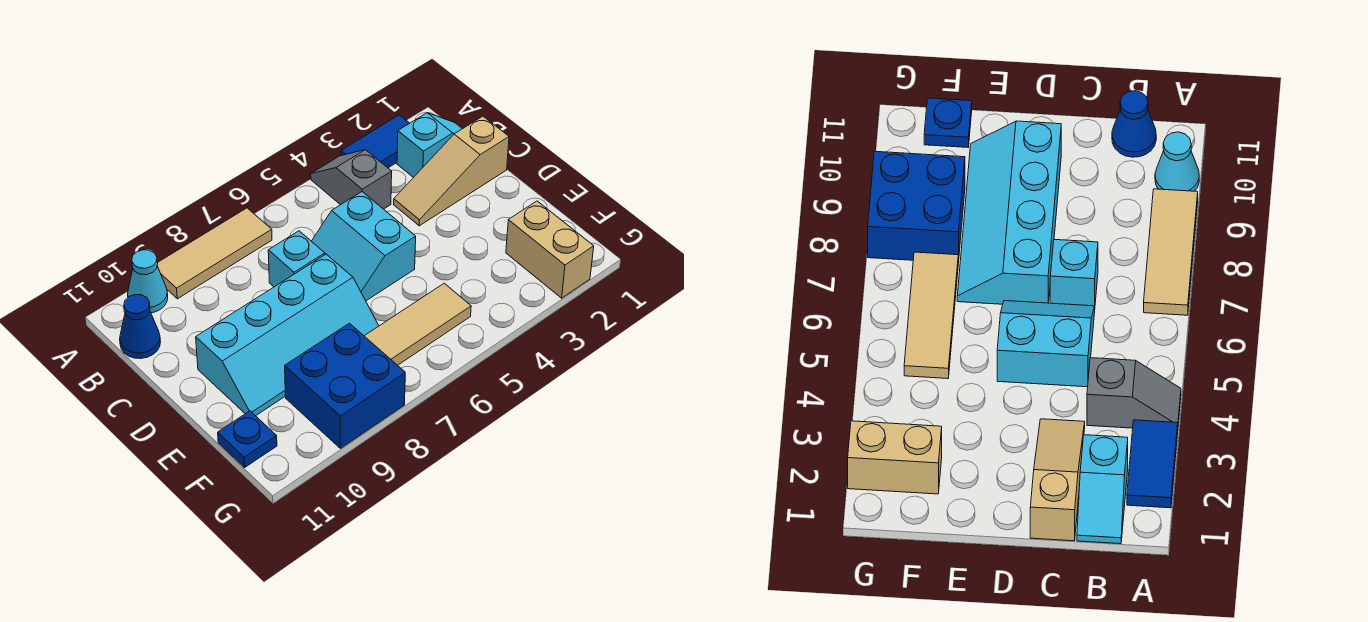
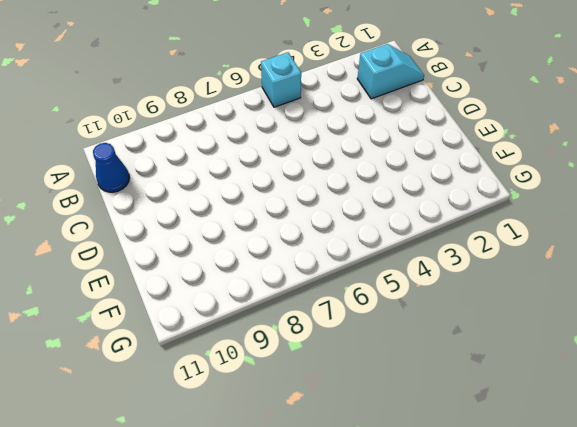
cyan 1x1 brick [261,52,301,107] -> cyan 1x1 brick moved to [268,231,325,287]
none -> blue 1x2 tile [341,115,409,168]
none -> grey 1x2 slope [311,150,392,209]
none -> tan 1x3 tile [157,208,272,299]

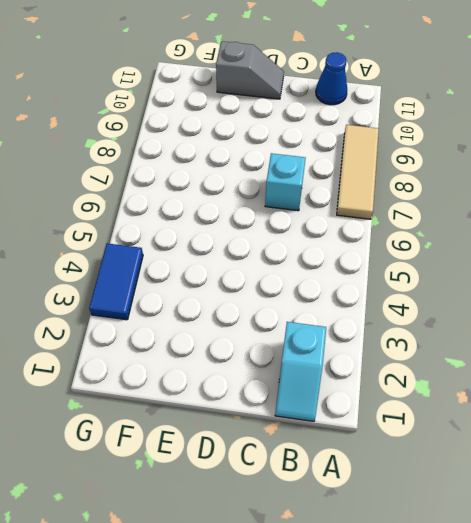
grey 1x2 slope [216,41,284,99] -> grey 1x2 slope moved to [311,150,392,209]
blue 1x2 tile [89,243,143,320] -> blue 1x2 tile moved to [341,115,409,168]
none -> cyan 1x1 cone [128,250,168,313]
none -> tan 1x3 slope [394,116,509,226]
none -> cyan 2x2 slope [312,192,416,301]

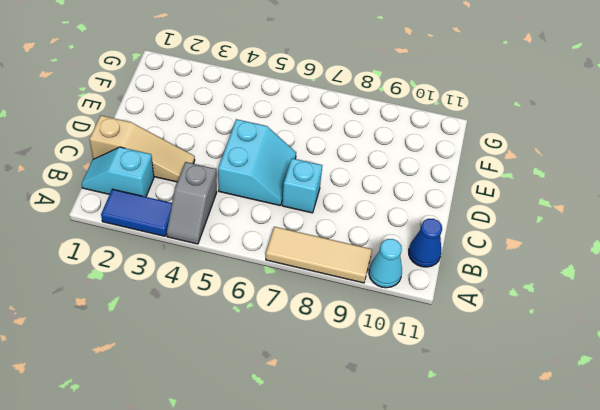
none -> cyan 2x4 slope [196,254,379,416]
none -> tan 1x2 brick [506,201,594,298]
none -> tan 1x3 tile [365,283,471,365]

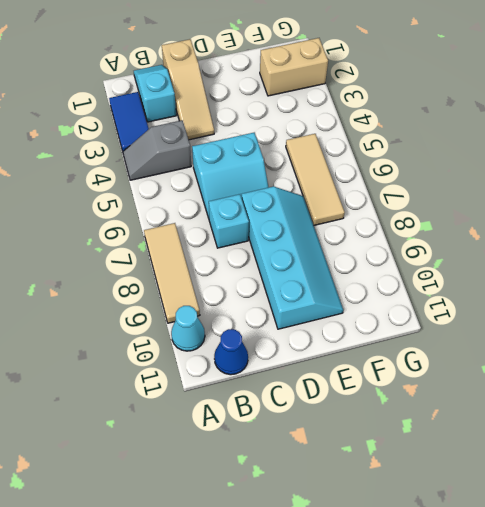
none -> blue 2x2 brick [285,323,405,448]
none -> blue 1x1 plate [218,411,277,467]

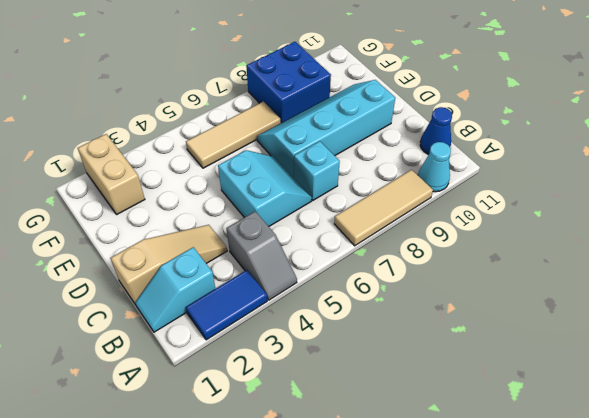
none -> blue 1x1 plate [218,411,277,467]

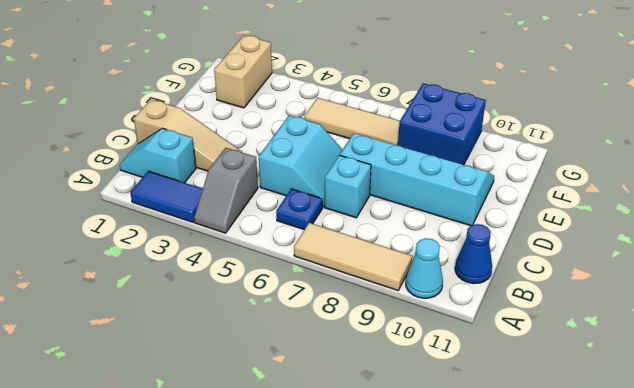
blue 1x1 plate [276,189,323,230] -> blue 1x1 plate moved to [218,411,277,467]

